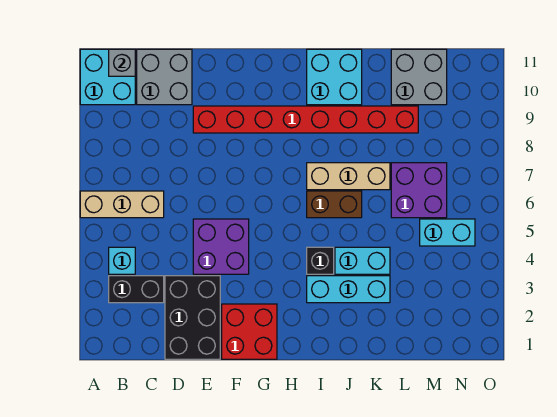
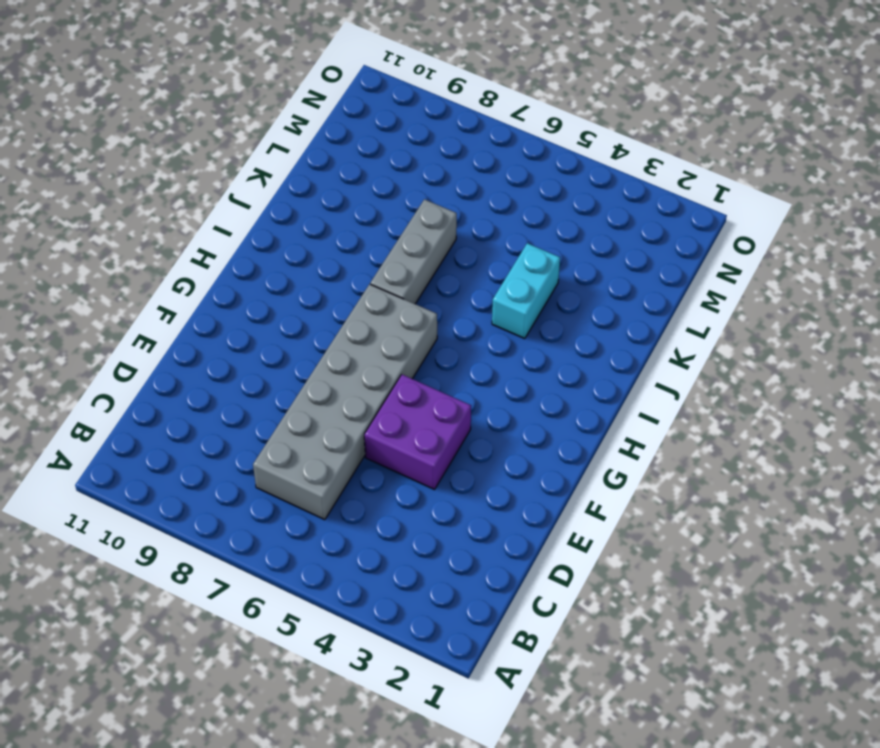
grey 2x6 brick [253,284,437,520] -> tan 1x3 brick [80,191,164,218]
grey 1x3 brick [370,199,457,304] -> tan 1x3 brick [307,163,390,190]
none -> cyan 2x2 brick [80,49,135,105]
none -> black 1x2 brick [109,276,164,303]
none -> cyan 1x1 brick [109,247,135,274]

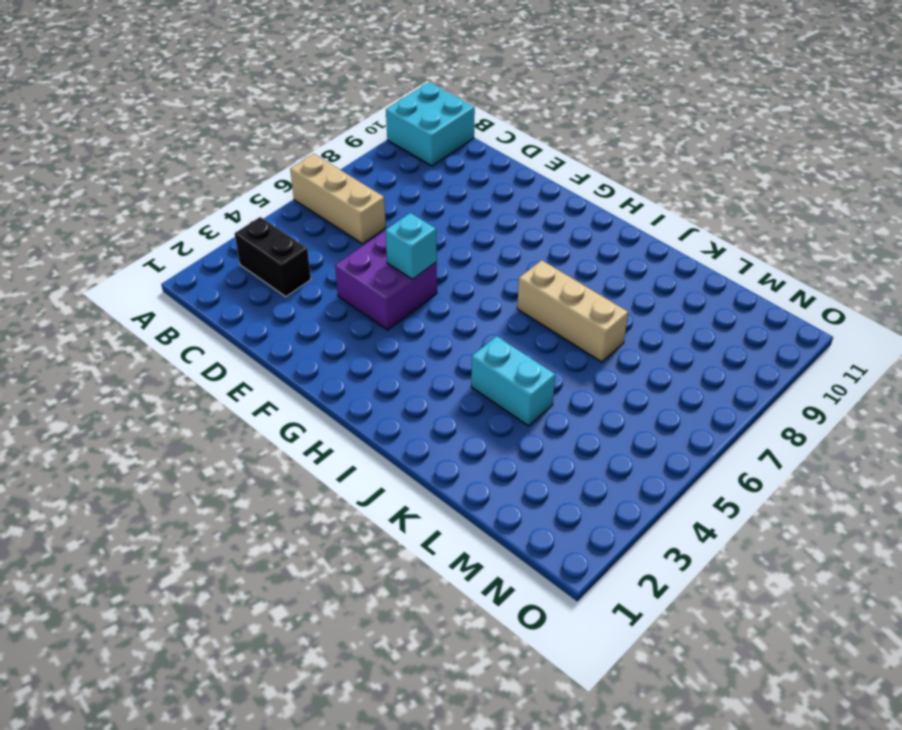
cyan 1x1 brick [385,213,437,279] -> cyan 1x1 brick moved to [109,247,135,274]
none -> grey 2x2 brick [137,49,192,105]
none -> black 2x3 brick [165,276,220,359]
none -> red 1x8 brick [193,106,418,133]

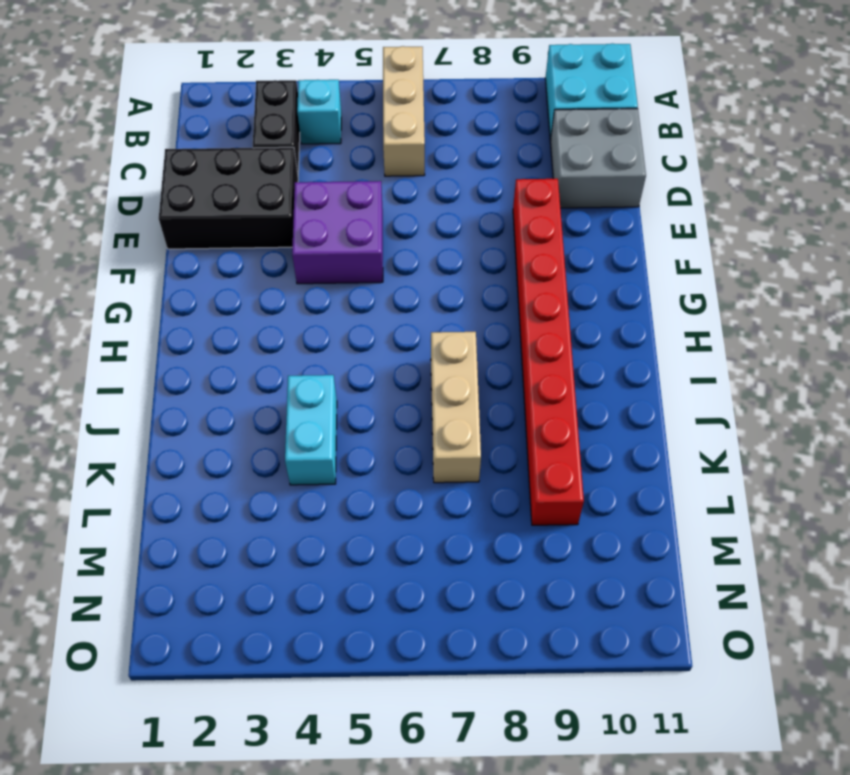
none -> red 2x2 brick [222,304,277,359]
none -> cyan 1x3 brick [307,276,390,303]
none -> black 1x1 brick [307,247,334,274]

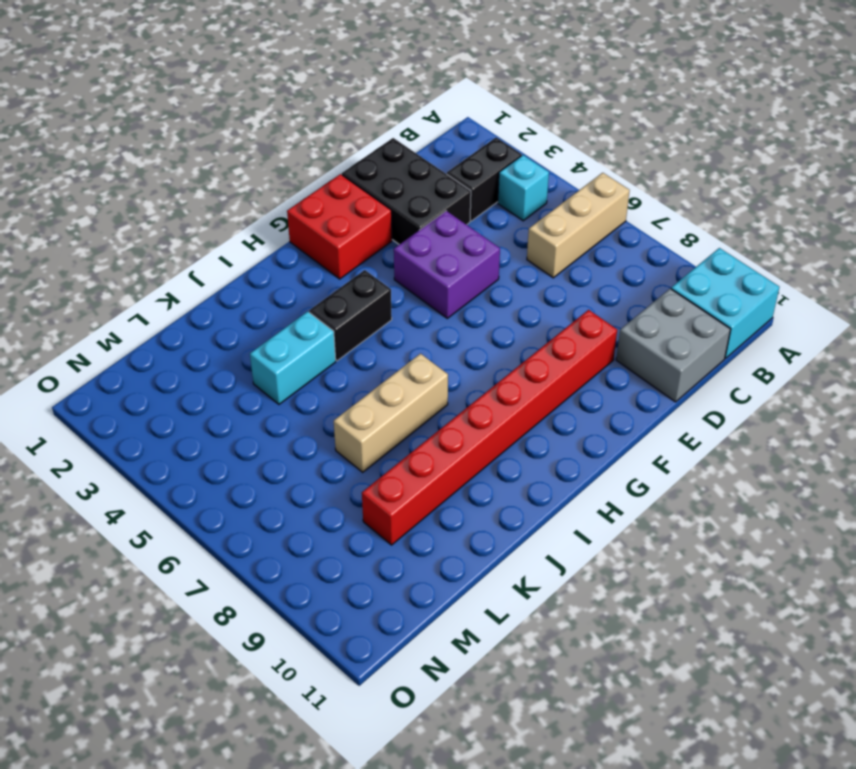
black 1x2 brick [309,270,392,361] -> black 1x1 brick [307,247,334,274]
none -> cyan 1x3 brick [307,276,390,303]
none -> brown 1x2 brick [307,191,362,218]
none -> cyan 2x2 brick [307,49,362,105]

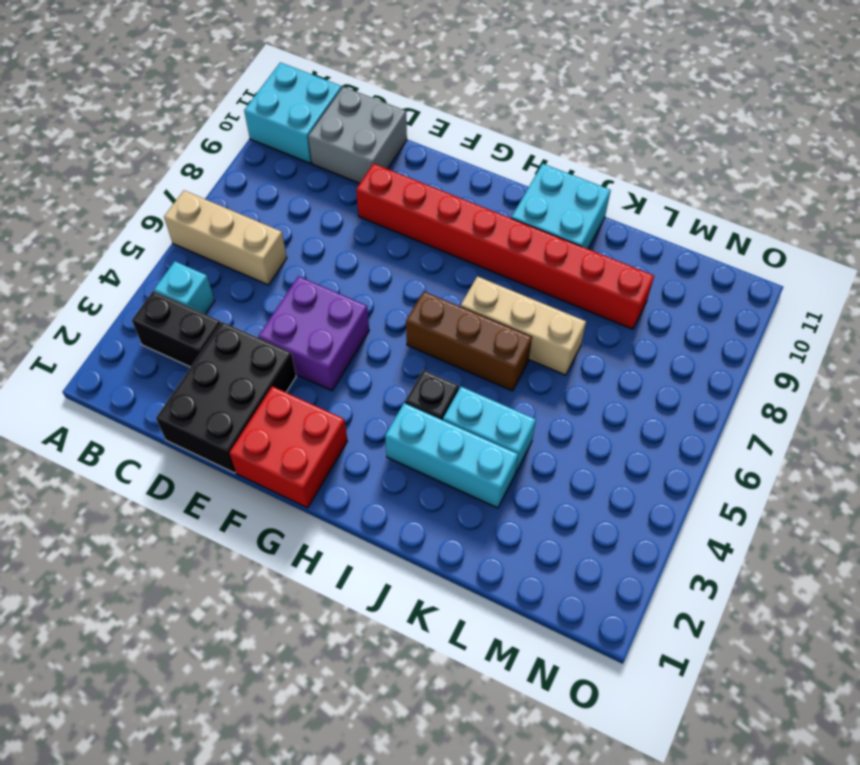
brown 1x3 brick [406,291,532,391] -> brown 1x2 brick [307,191,362,218]
none -> purple 2x2 brick [391,163,447,218]
none -> grey 2x2 brick [391,49,447,105]
none -> cyan 1x2 brick [420,219,475,246]

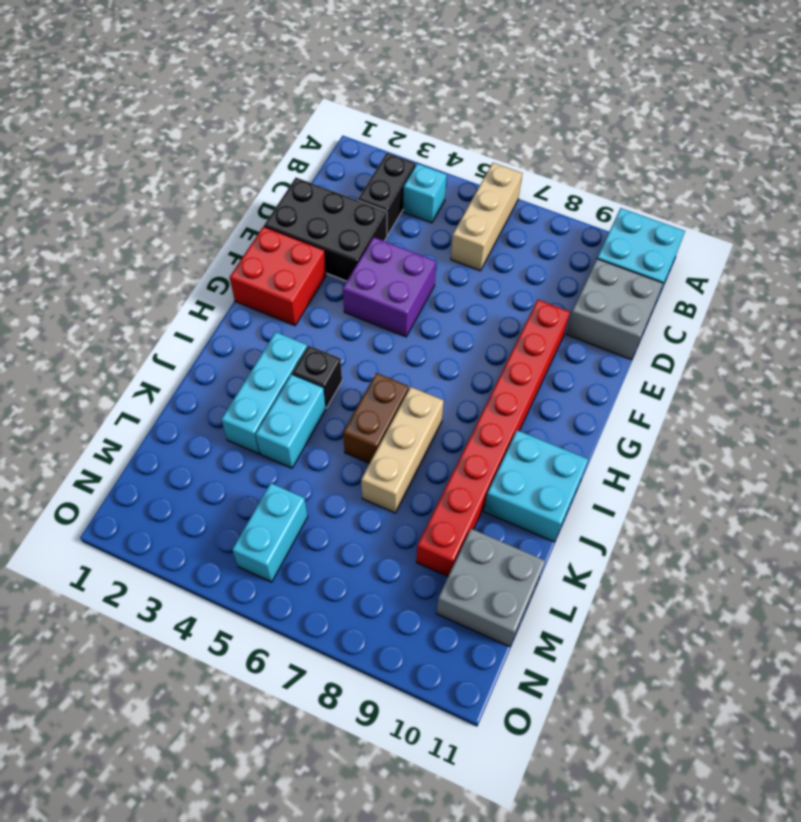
none -> purple 2x2 brick [391,163,447,218]
none -> grey 1x1 brick [109,49,135,76]

